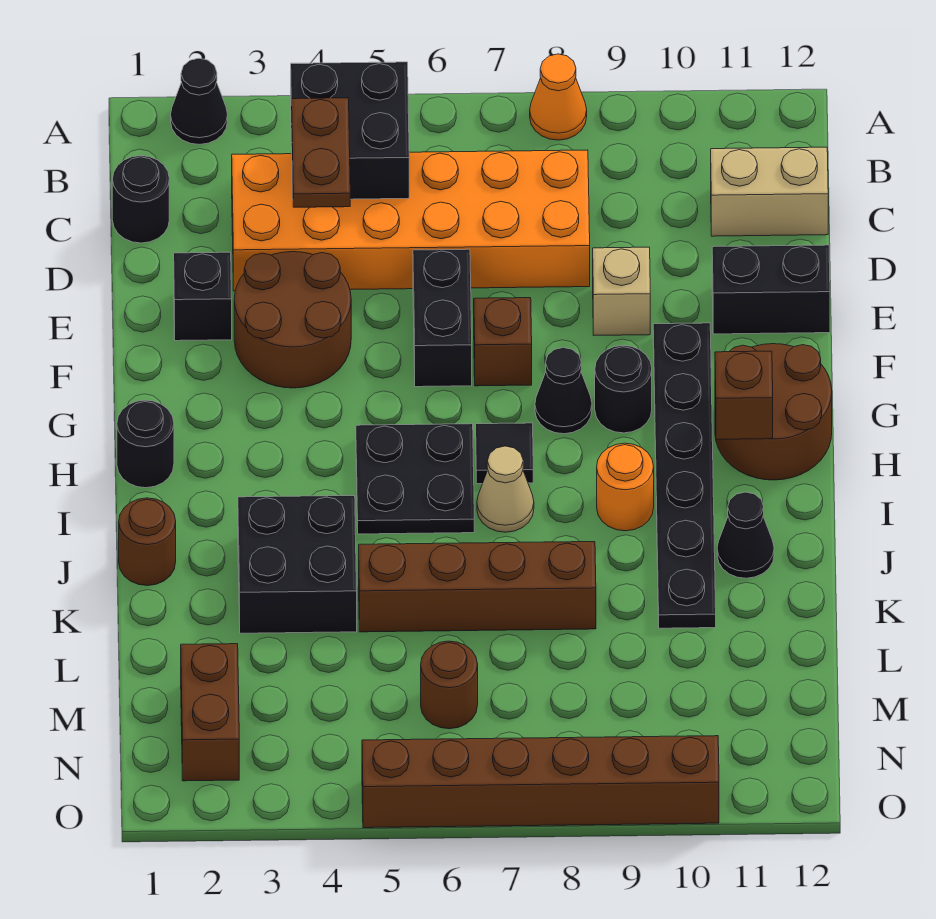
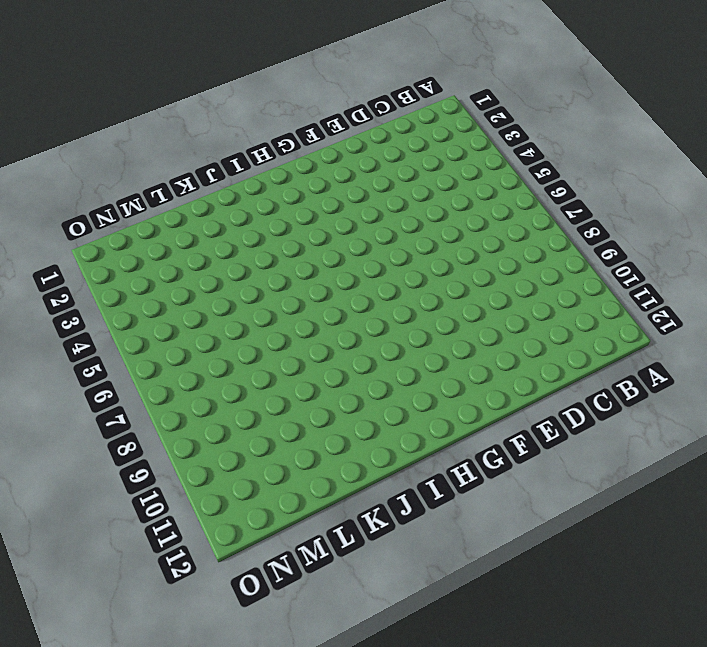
none -> black 1x1 cone [171,58,228,144]
none -> orange 1x1 cone [530,54,587,140]
none -> black 1x1 round brick [112,156,169,243]
none -> orange 2x6 brick [232,150,590,291]

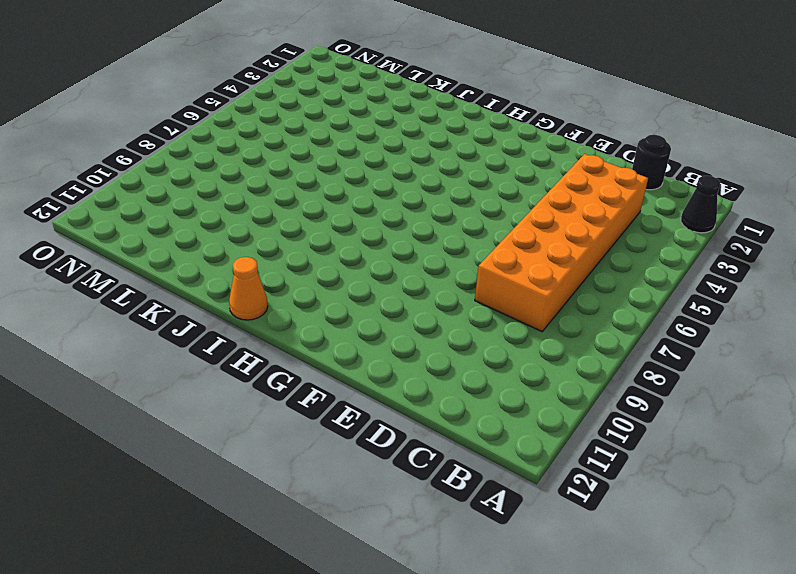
orange 1x1 cone [229,257,268,320] -> orange 1x1 cone moved to [530,54,587,140]
none -> tan 1x2 brick [711,147,828,236]
none -> black 1x1 brick [174,252,232,341]
none -> brown 2x2 round brick [234,252,351,388]
none -> black 1x2 brick [413,249,472,387]

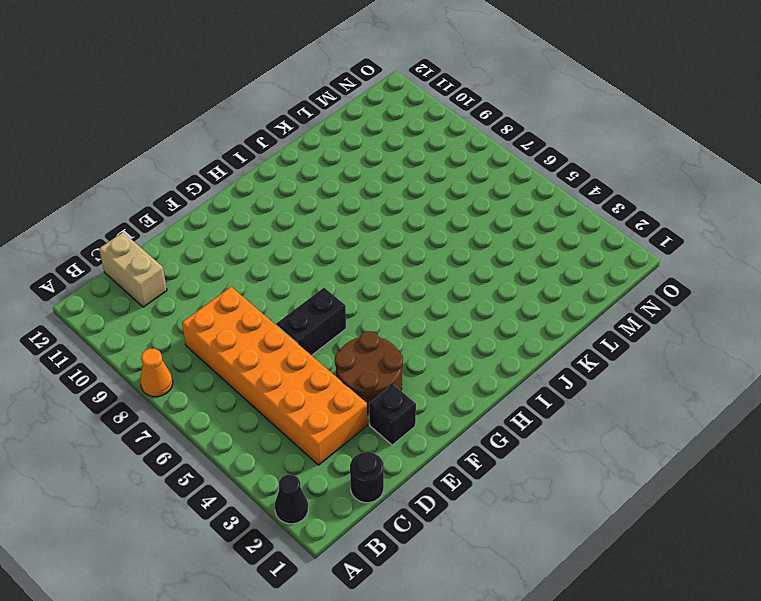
none -> tan 1x1 brick [593,247,650,335]
none -> black 1x2 brick [712,245,830,334]
none -> brown 1x1 brick [474,298,532,386]
none -> black 1x6 plate [653,323,716,628]

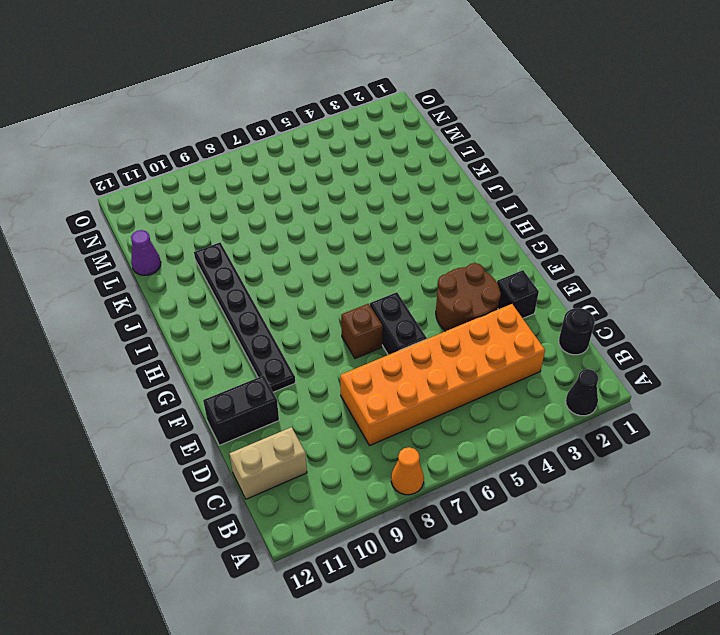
purple 1x1 cone [131,230,161,275] -> none
none -> tan 1x1 brick [593,247,650,335]
none -> black 1x1 cone [535,348,592,434]
none -> black 1x1 round brick [595,346,652,433]
none -> brown 2x2 round brick [715,344,832,480]

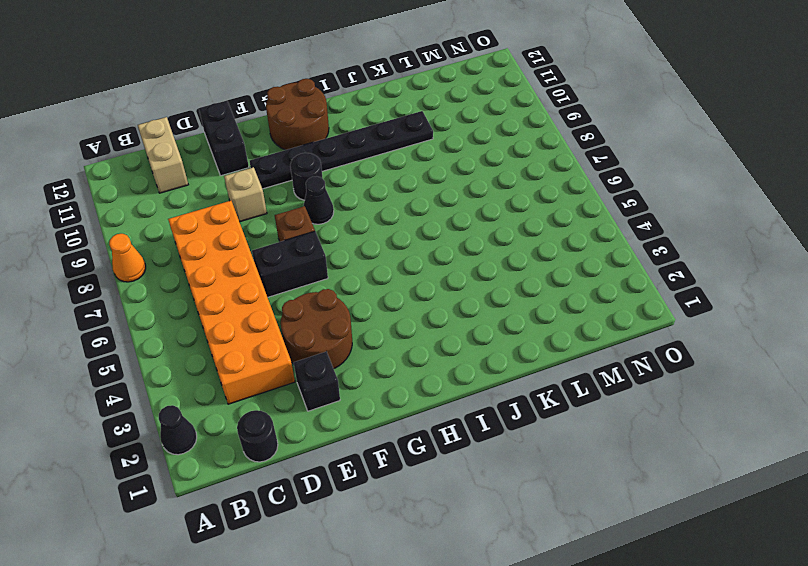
none -> black 1x1 round brick [117,400,174,488]
none -> black 2x2 plate [356,424,474,534]
none -> black 1x1 tile [476,423,533,484]
none -> tan 1x1 cone [477,446,534,532]

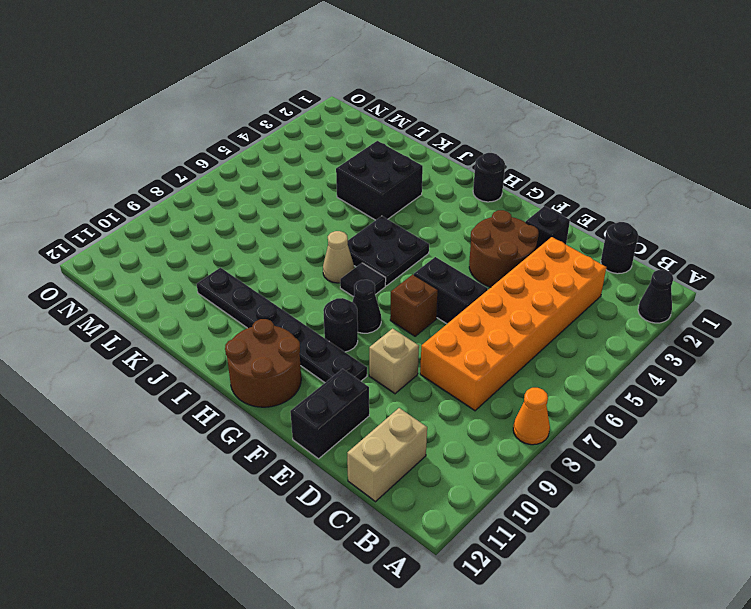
none -> orange 1x1 round brick [597,443,654,531]
none -> brown 1x1 round brick [119,498,176,586]
none -> black 1x1 cone [717,492,774,578]
none -> brown 1x4 brick [359,542,596,632]

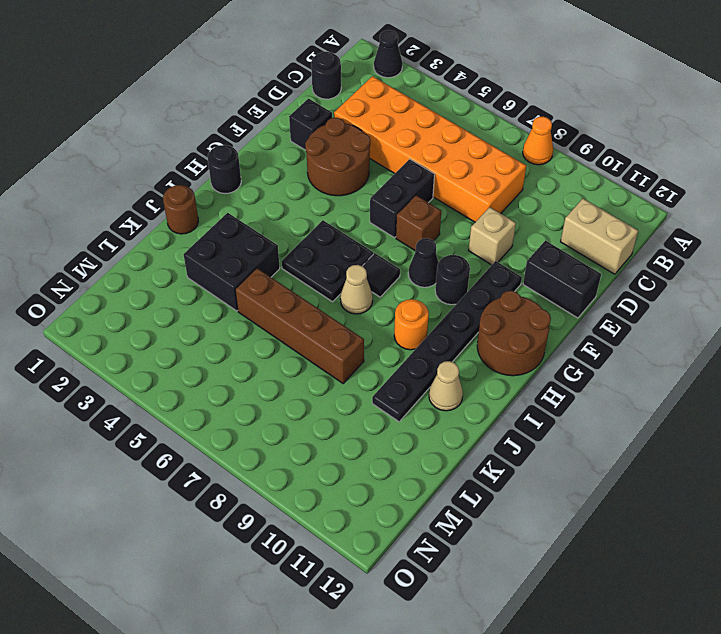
tan 1x1 cone [429,361,463,411] -> black 1x1 cone [717,492,774,578]
none -> brown 1x2 brick [181,644,239,781]
none -> brown 1x1 round brick [421,641,478,729]
none -> brown 1x6 brick [362,736,719,828]
none -> black 2x2 brick [291,62,409,200]

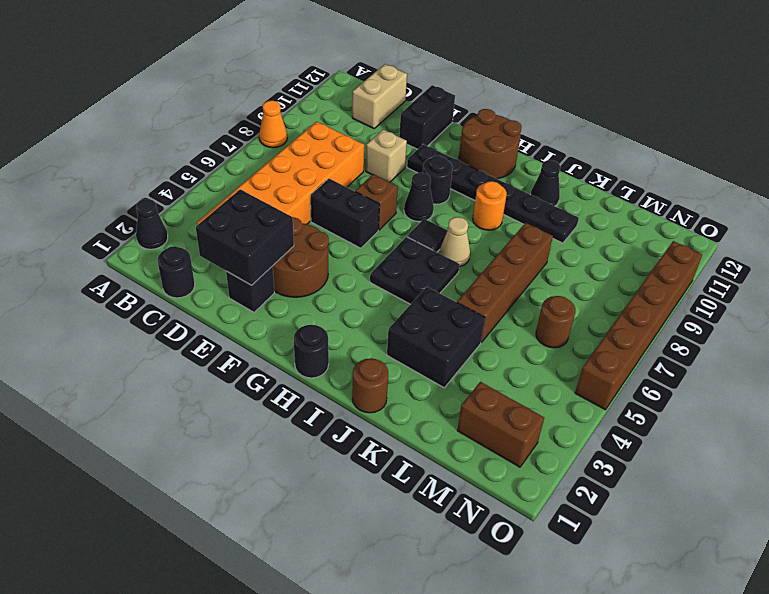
black 2x2 brick [196,189,294,285] -> black 2x2 brick moved to [291,62,409,200]
none -> brown 1x1 brick [715,351,773,439]
none -> brown 1x2 plate [292,98,350,207]

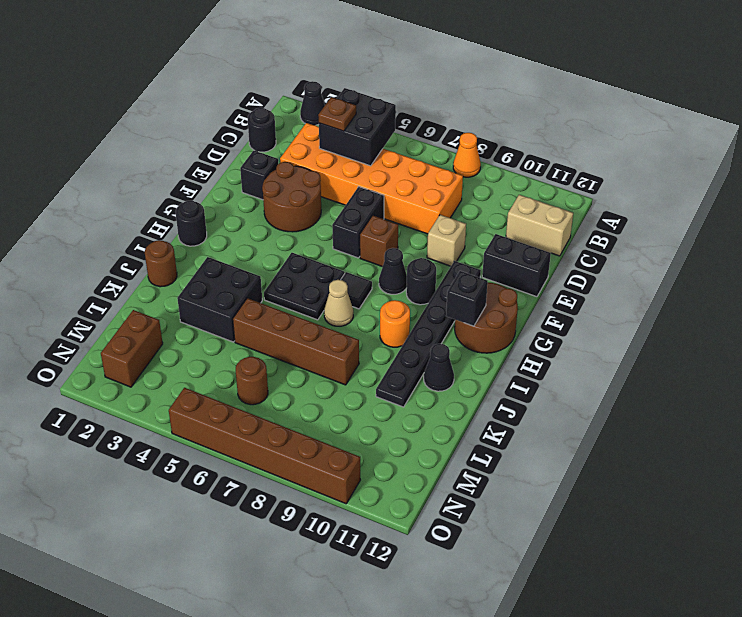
brown 1x1 plate [318,97,356,131] -> brown 1x2 plate [292,98,350,207]
black 1x1 brick [446,271,488,326] -> brown 1x1 brick [715,351,773,439]

